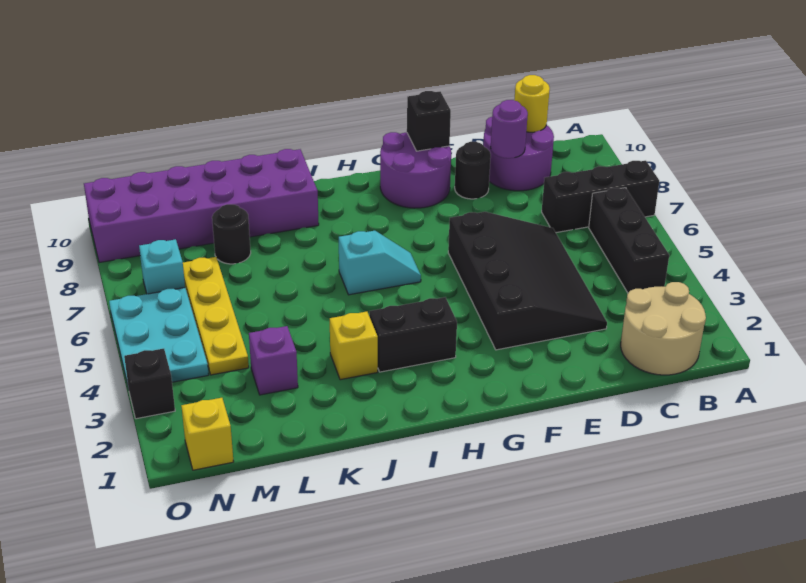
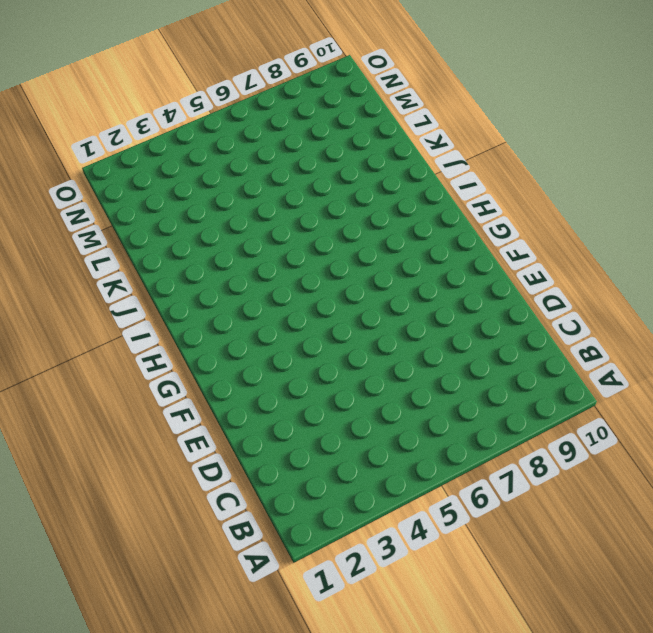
none -> black 1x3 brick [542,161,659,233]
none -> tan 2x2 round brick [621,282,706,375]
none -> black 1x3 brick [589,188,669,293]

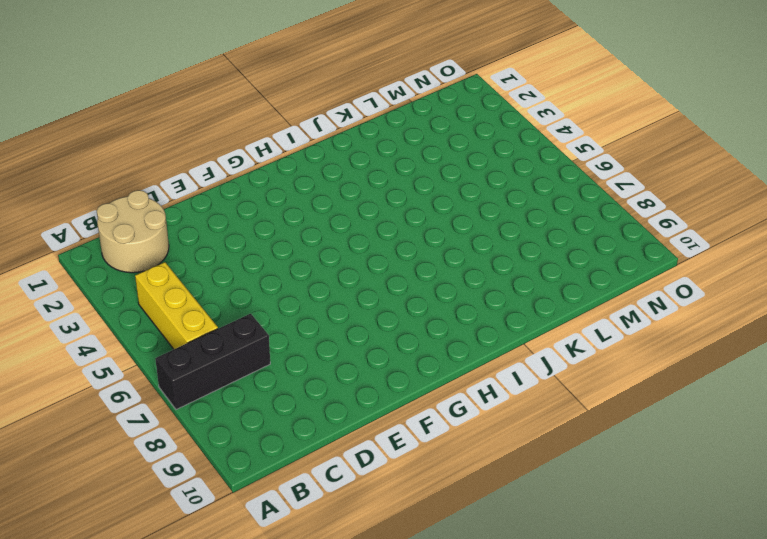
yellow 1x3 brick [135,262,218,349] -> black 1x3 brick [589,188,669,293]
none -> purple 2x2 round brick [483,117,554,191]
none -> black 3x4 slope [448,212,607,350]
none -> black 1x1 round brick [455,142,491,199]

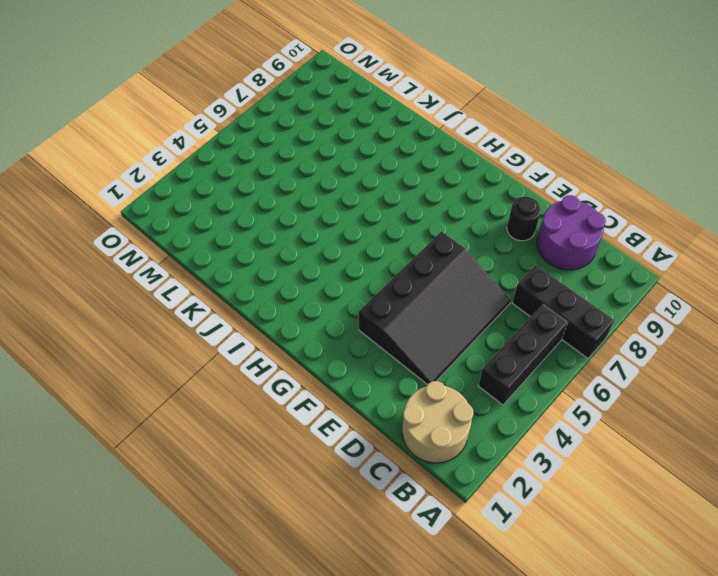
none -> purple 2x2 round brick [380,132,451,208]
none -> black 1x2 brick [369,297,457,372]
none -> cyan 1x2 slope [339,231,421,295]

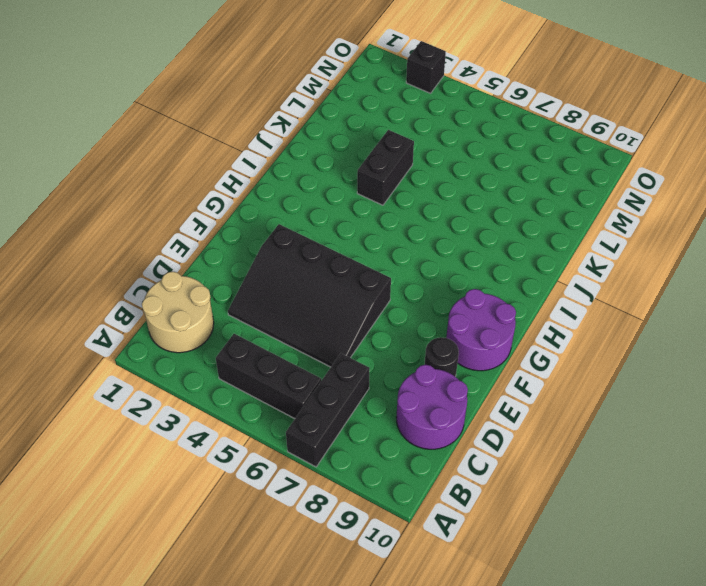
black 1x2 brick [357,130,414,205] -> black 1x2 brick moved to [369,297,457,372]
none -> cyan 1x2 slope [339,231,421,295]
none -> yellow 1x1 brick [330,311,378,380]
none -> purple 2x6 brick [84,149,319,263]

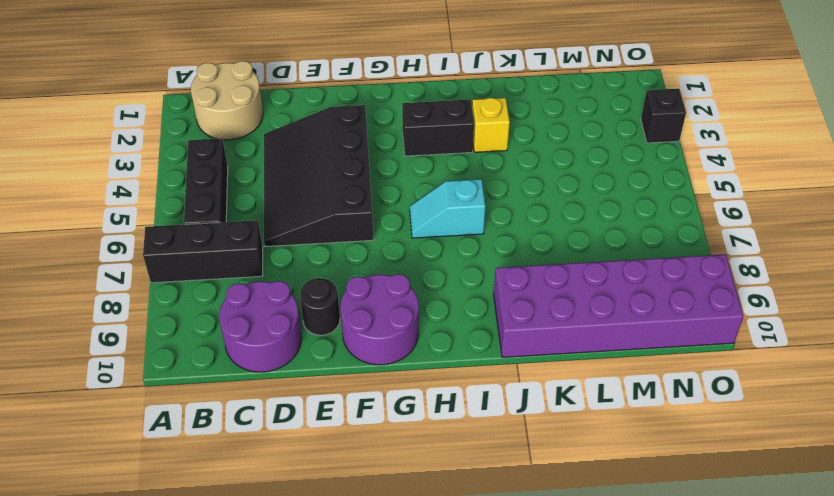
none -> purple 1x1 brick [249,326,298,395]
none -> black 1x1 round brick [212,204,251,264]
none -> yellow 1x4 plate [183,257,249,375]

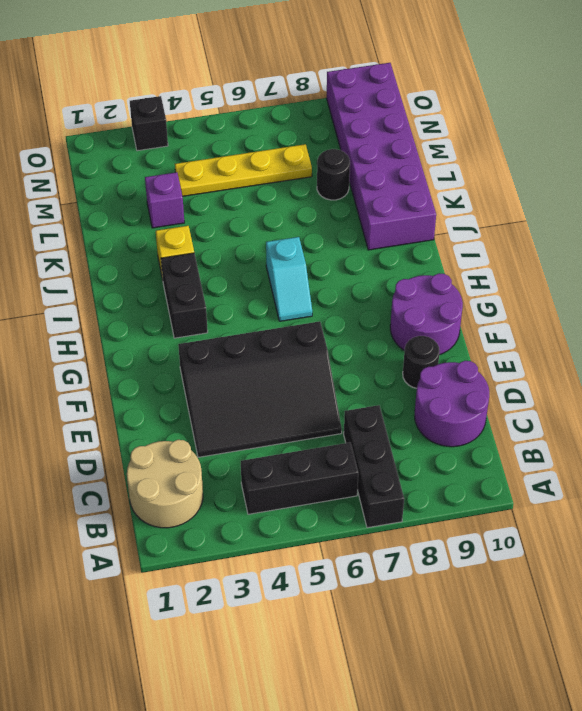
none -> yellow 1x1 brick [181,398,234,470]
none -> cyan 2x3 plate [109,288,209,385]
none -> cyan 1x1 brick [139,239,185,294]

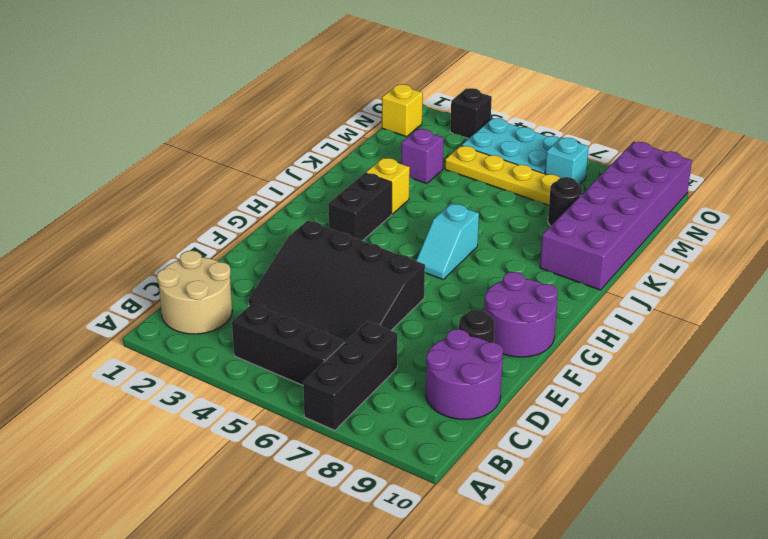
none -> yellow 1x1 round brick [514,75,550,132]
none -> purple 1x1 round brick [491,100,528,158]
none -> black 1x1 brick [407,91,451,151]

